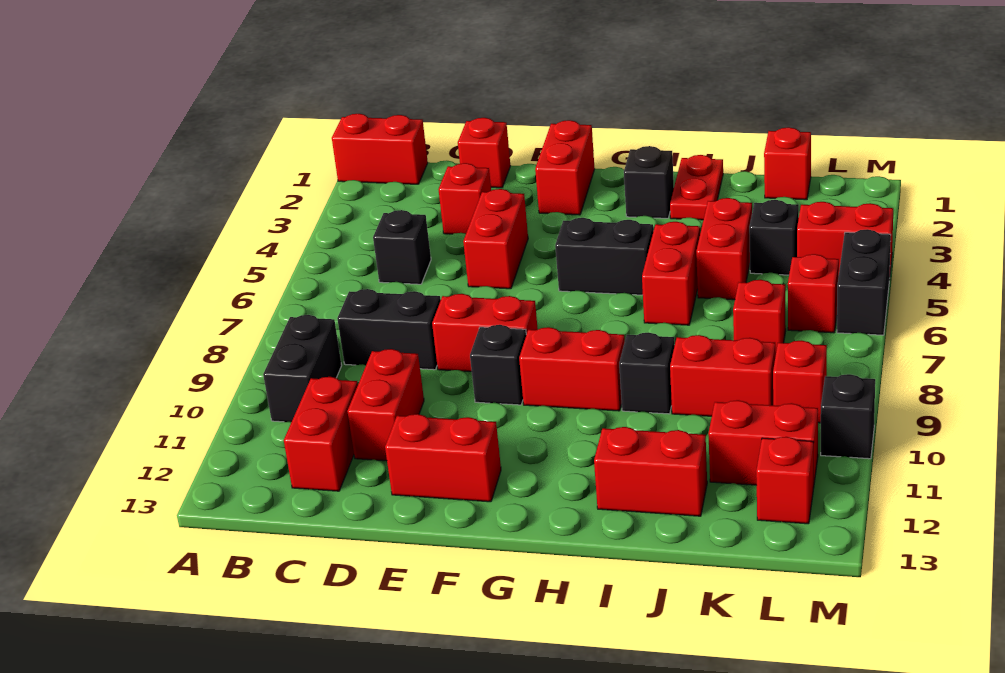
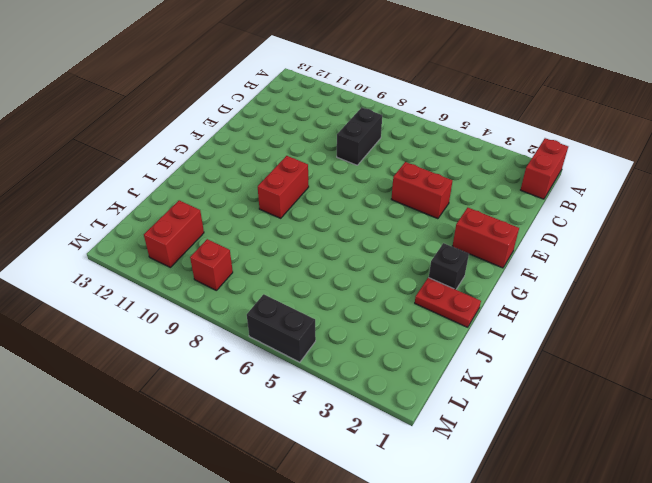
none -> black 1x2 brick [263,315,342,422]
none -> black 1x1 brick [373,210,431,284]
none -> red 1x2 brick [284,377,358,491]
none -> red 1x1 brick [458,118,510,188]

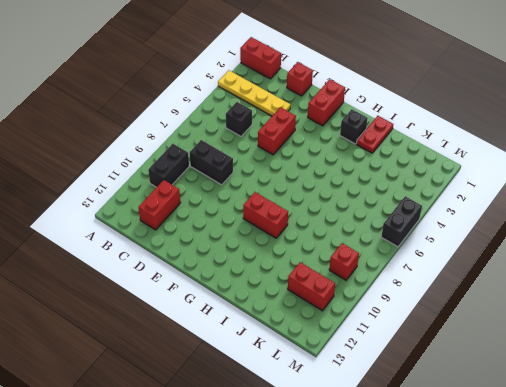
yellow 1x4 plate [218,70,290,116] -> red 1x1 brick [438,163,491,234]
none -> red 1x2 brick [347,349,424,461]
none -> red 1x2 brick [432,294,538,372]
none -> red 1x2 brick [385,414,501,502]
none -> black 1x1 brick [470,325,526,405]

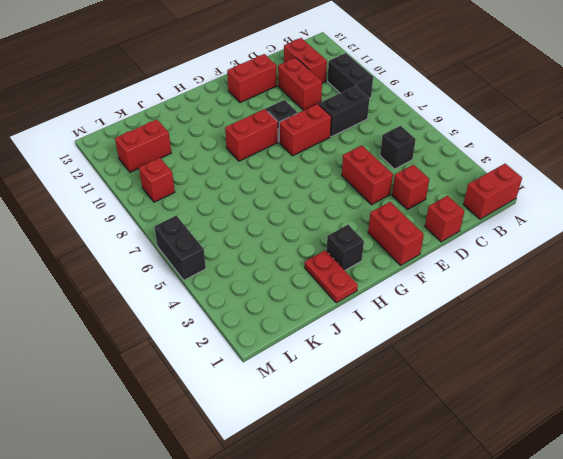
none -> black 1x2 brick [555,218,653,295]
none -> red 1x2 brick [642,222,700,325]
none -> black 1x1 brick [619,332,675,414]
none -> red 1x2 brick [594,427,707,516]

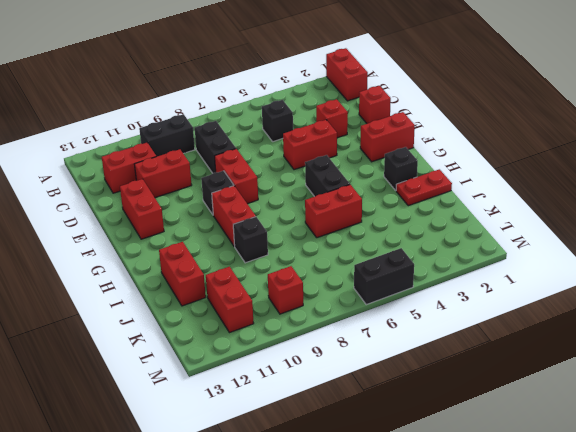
none -> red 1x2 brick [696,198,752,300]
none -> red 1x2 brick [670,335,776,416]
none -> red 1x1 brick [764,127,811,200]
none -> black 1x1 brick [749,200,799,275]

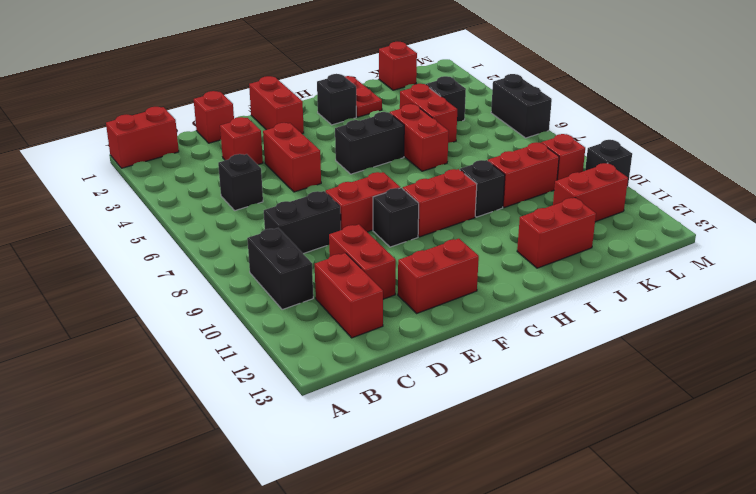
none -> red 1x1 brick [733,280,786,352]
none -> red 1x2 brick [797,202,893,277]
none -> red 1x1 brick [788,254,839,333]
none -> red 1x1 brick [756,437,813,524]

